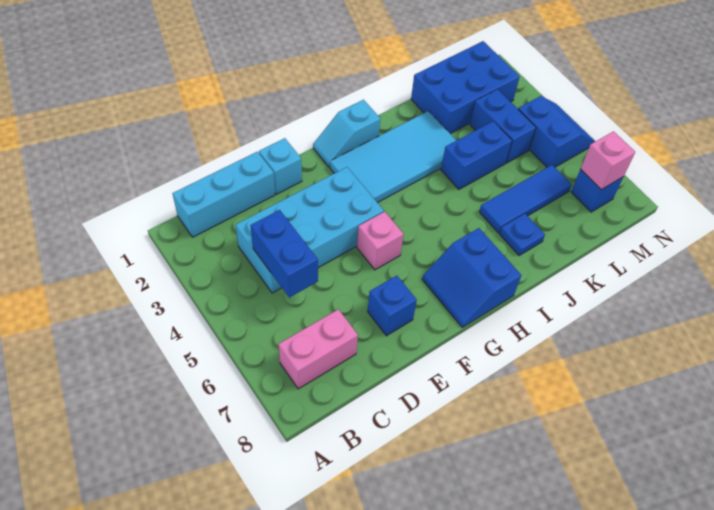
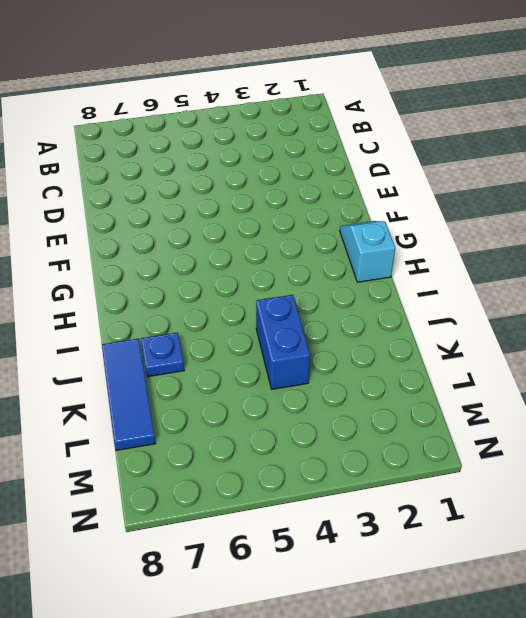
blue 1x3 tile [102,339,156,451] -> blue 1x3 tile moved to [479,165,572,233]
none -> cyan 1x3 brick [172,152,275,237]
none -> pink 1x2 brick [278,309,358,389]
none -> cyan 2x4 brick [236,167,384,293]

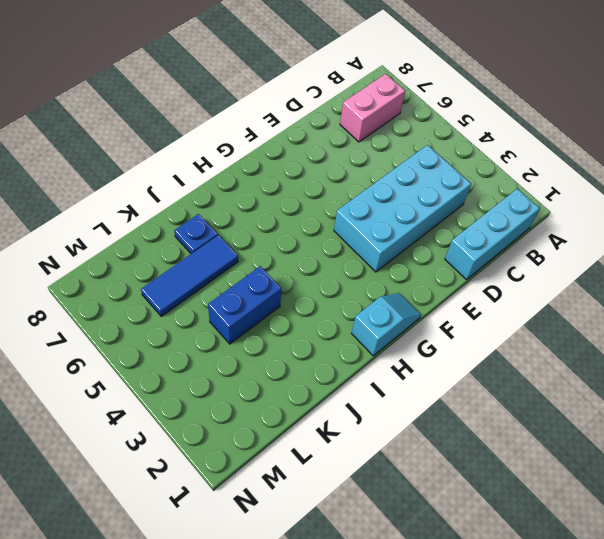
none -> cyan 1x1 brick [259,138,302,194]
none -> blue 1x1 brick [368,276,417,336]
none -> pink 1x1 brick [357,212,404,270]

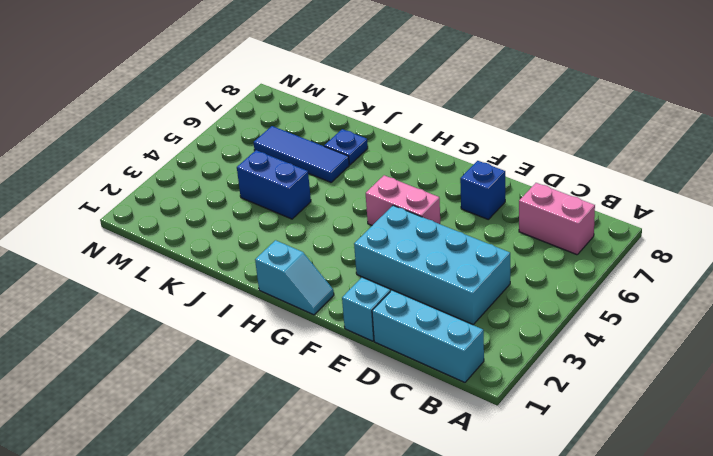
pink 1x2 brick [366,175,440,225] -> pink 1x1 brick [357,212,404,270]
none -> cyan 2x4 tile [330,111,456,203]
none -> blue 2x2 slope [422,228,521,327]
none -> blue 2x3 brick [411,41,520,134]

